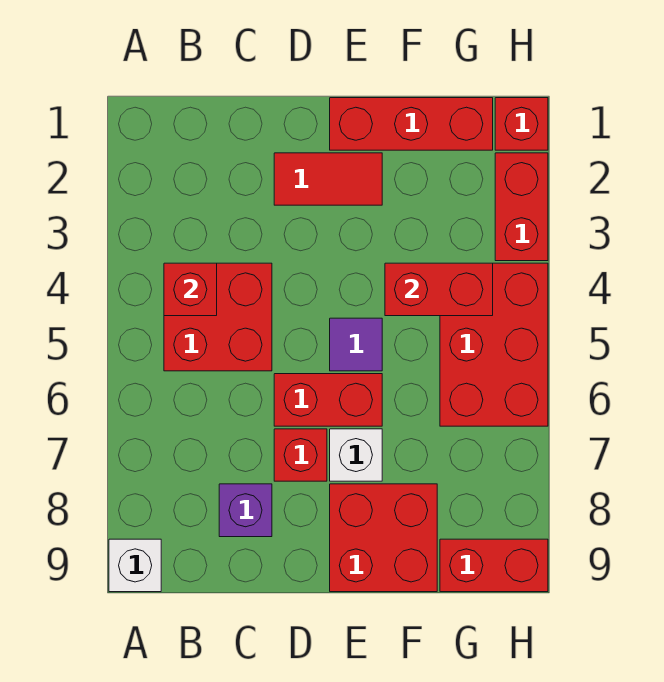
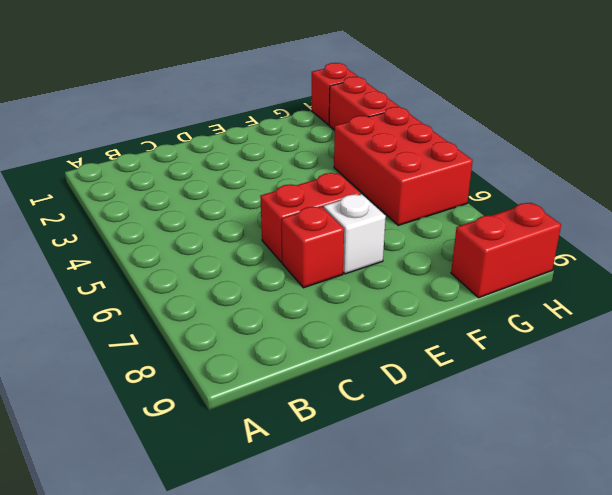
none -> white 1x1 brick [109,539,161,592]
none -> red 2x2 brick [164,263,272,371]
none -> purple 1x1 brick [219,484,272,537]

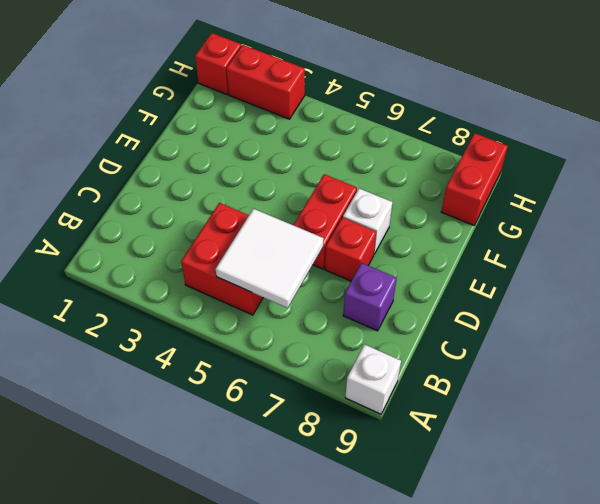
white 2x2 tile [216,209,323,308] -> none
none -> red 1x2 tile [274,153,382,205]
none -> red 1x3 brick [330,98,493,150]
none -> purple 1x1 tile [330,318,382,371]

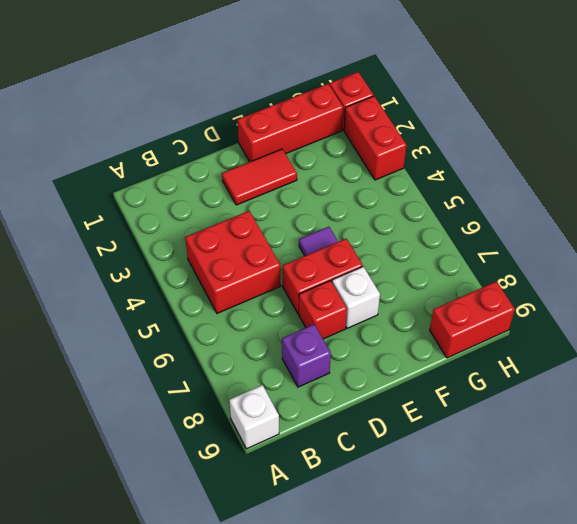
none -> red 2x2 brick [330,484,437,592]
none -> red 2x3 brick [440,263,548,426]
none -> red 1x1 brick [164,263,217,316]

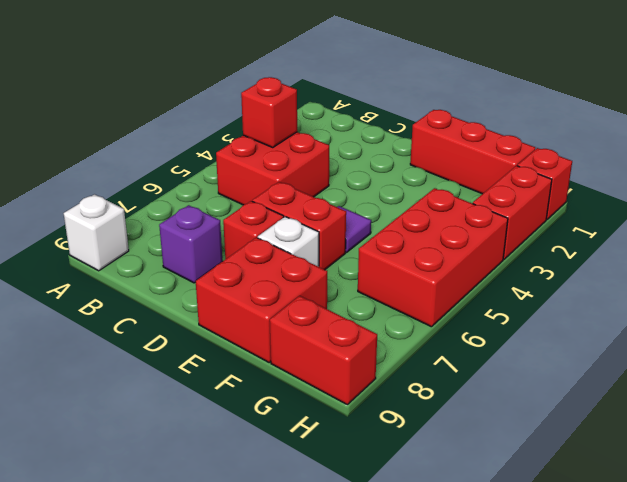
none -> red 1x2 tile [274,153,382,205]
none -> red 1x2 brick [385,263,493,316]

